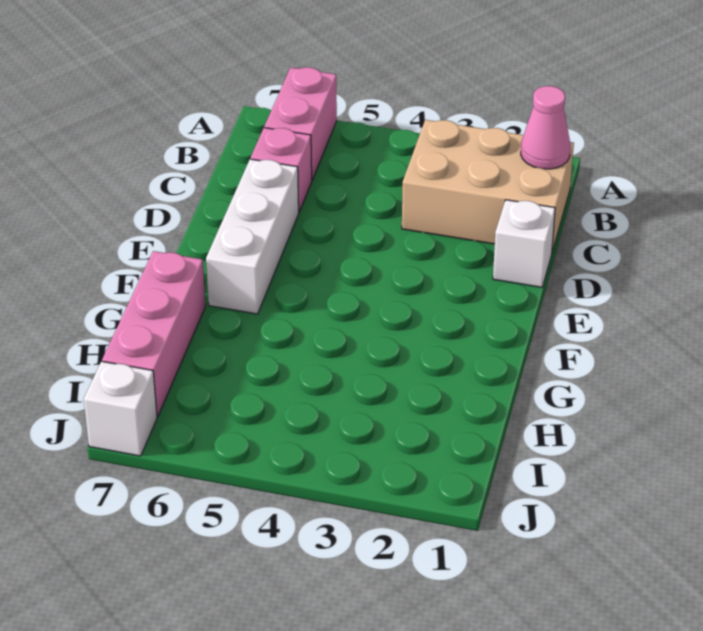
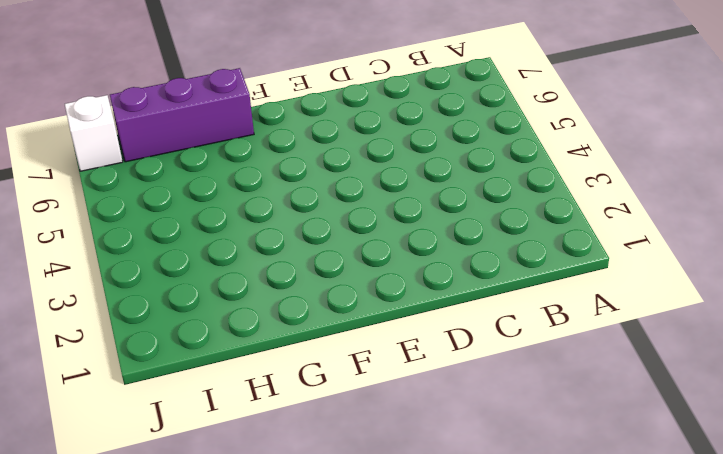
purple 1x3 brick [110,68,254,162] -> pink 1x3 brick [102,251,205,416]
none -> pink 1x2 brick [264,67,337,180]
none -> tan 2x3 brick [402,120,574,252]

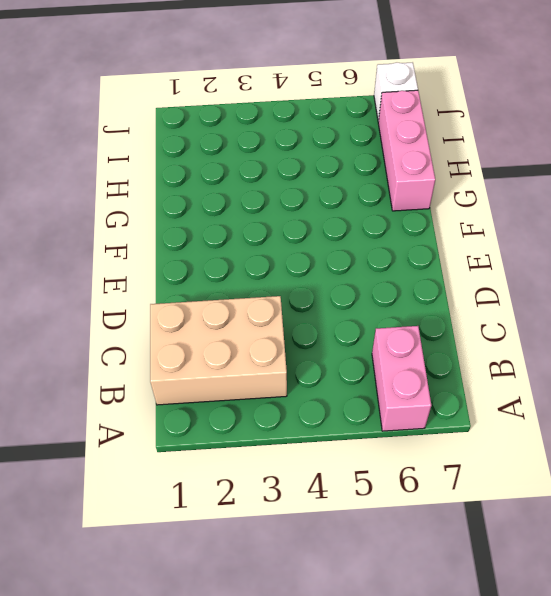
none -> pink 1x1 brick [251,128,312,212]
none -> white 1x1 brick [493,200,555,287]

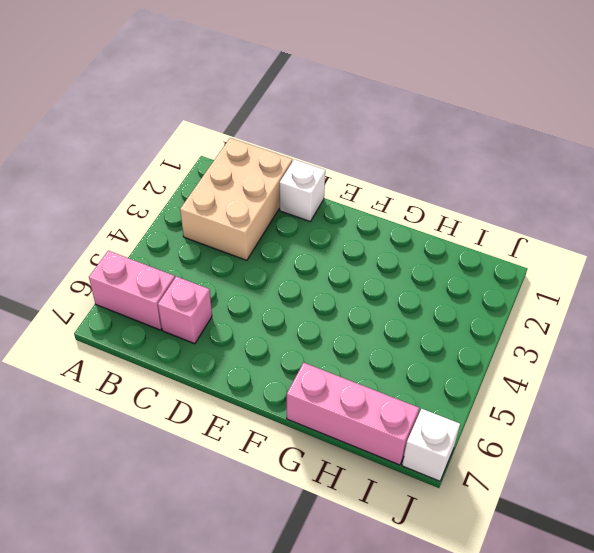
none -> white 1x3 brick [206,159,299,314]
none -> pink 1x1 cone [521,86,570,169]

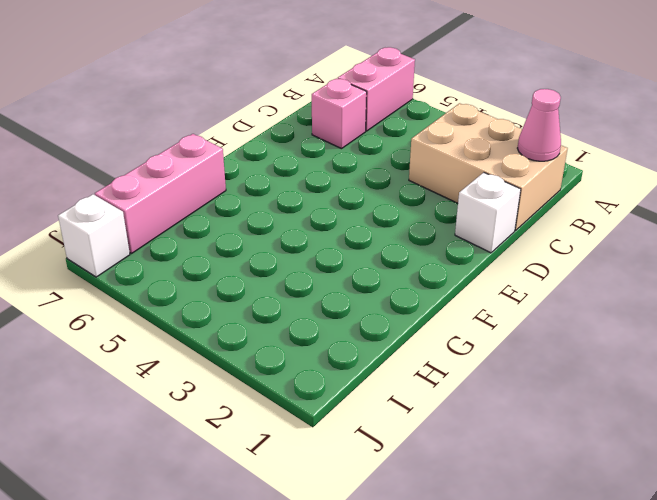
none -> white 1x3 brick [206,159,299,314]

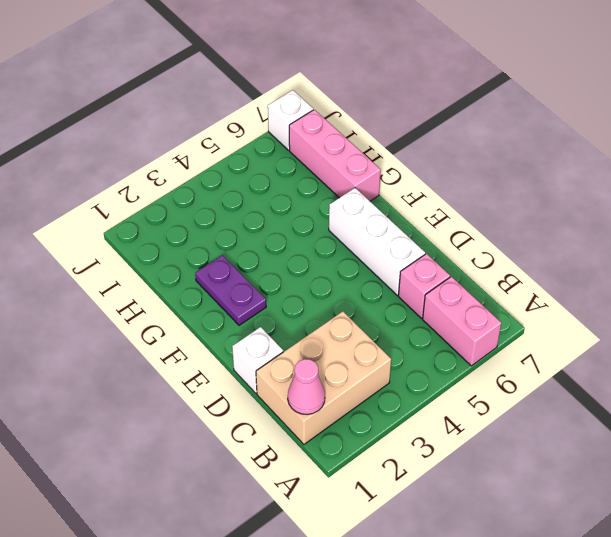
purple 1x2 plate [195,255,266,325] -> none

